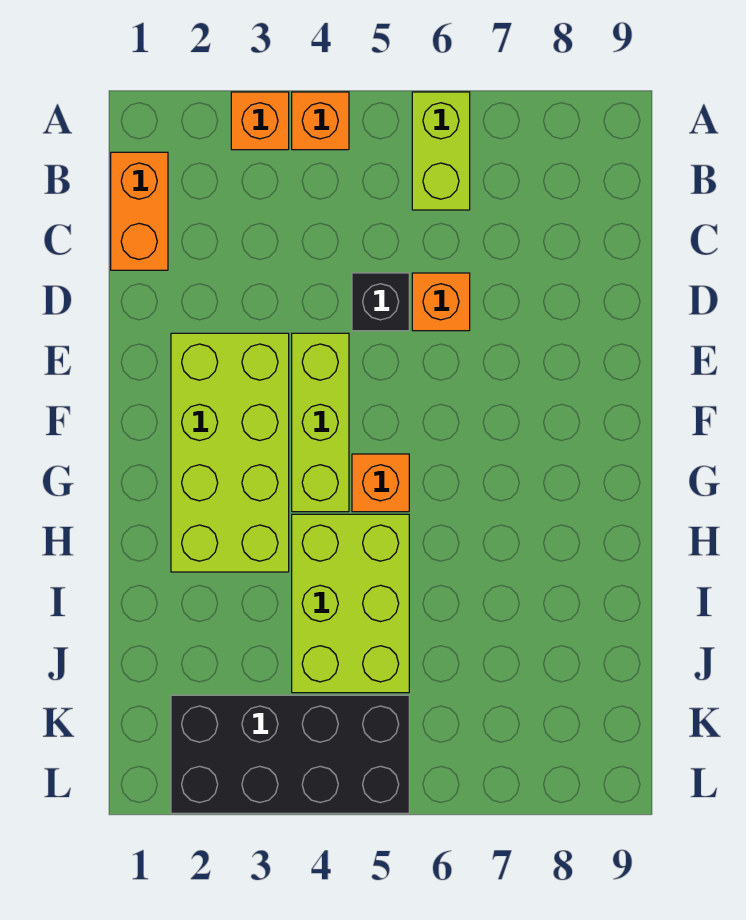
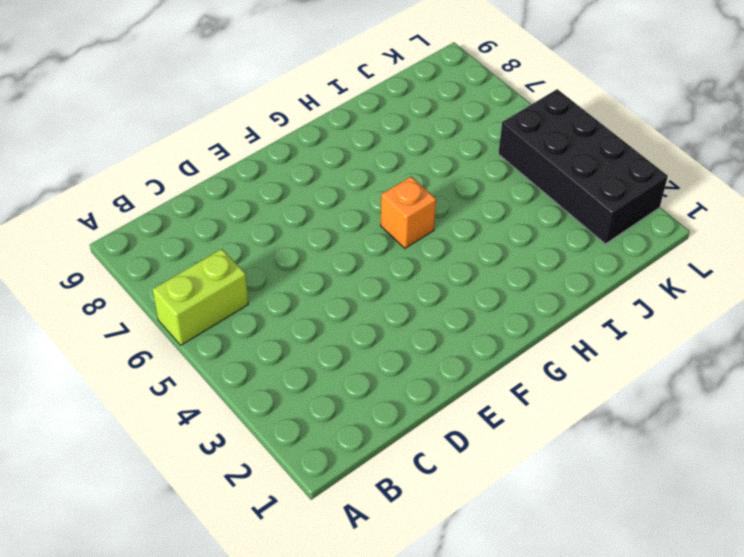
none -> orange 1x1 brick [231,92,289,150]
none -> orange 1x1 brick [292,92,349,150]

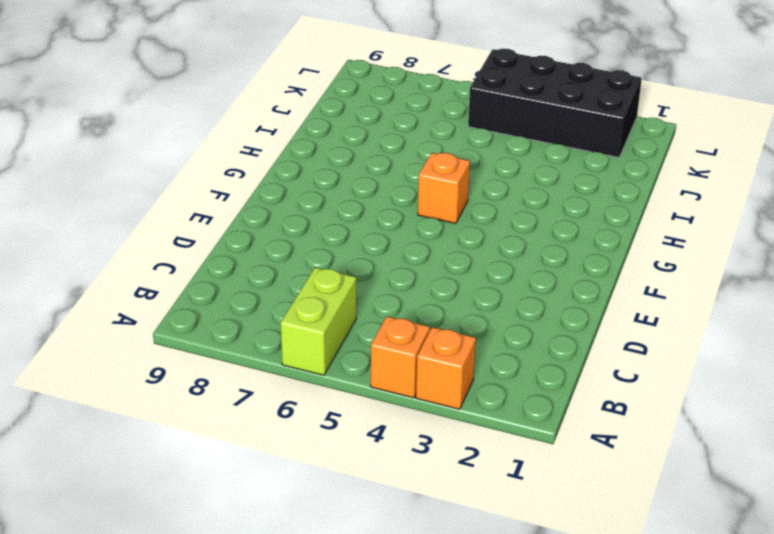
none -> orange 1x2 brick [111,152,168,270]
none -> black 1x1 brick [352,273,409,331]

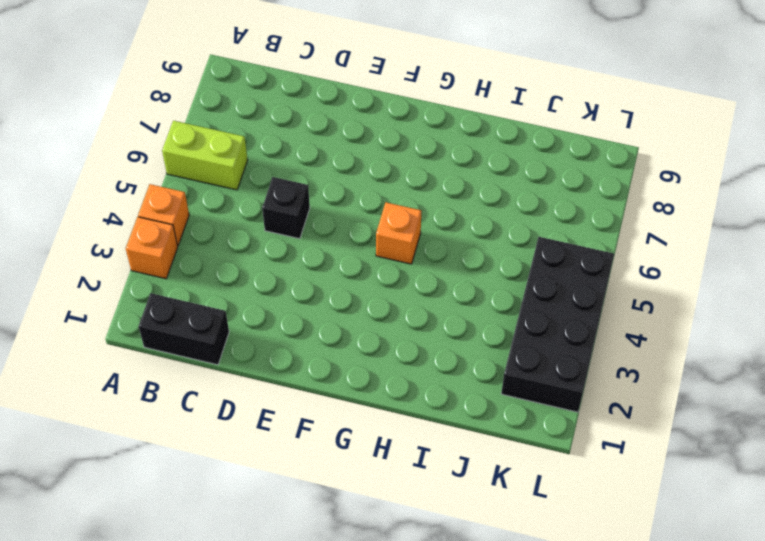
black 1x2 brick [139,293,229,365] -> orange 1x2 brick [111,152,168,270]
none -> orange 1x1 brick [412,273,470,331]
none -> lime 2x4 brick [171,333,289,572]

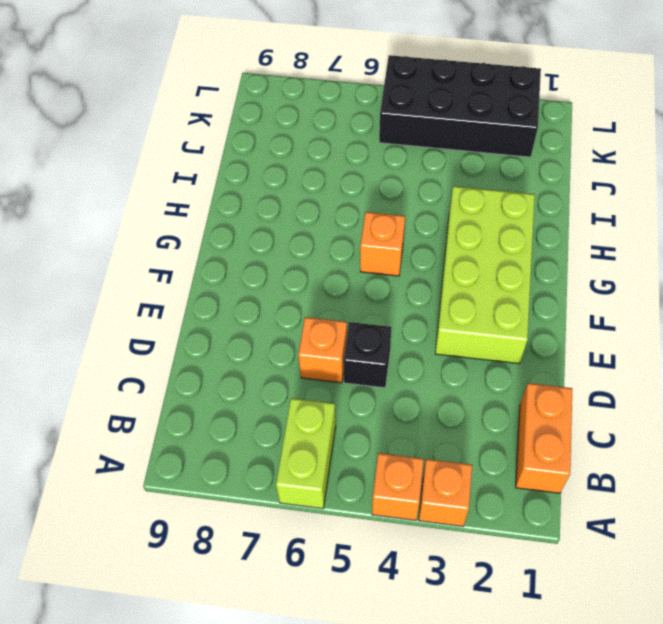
none -> lime 1x3 brick [292,333,349,512]
none -> lime 2x3 brick [292,514,409,693]

